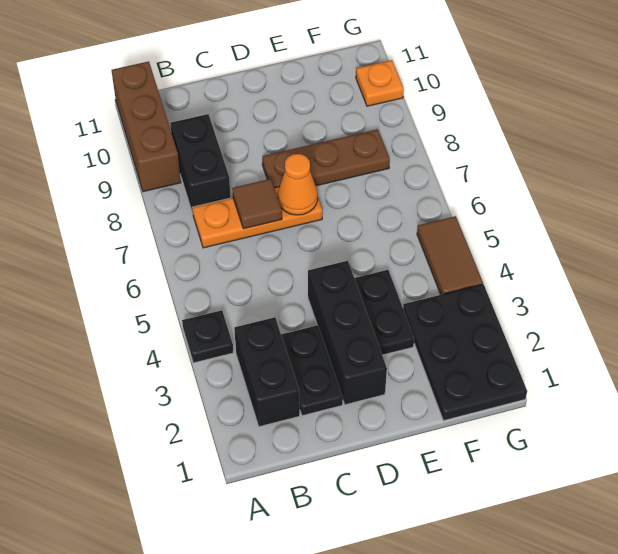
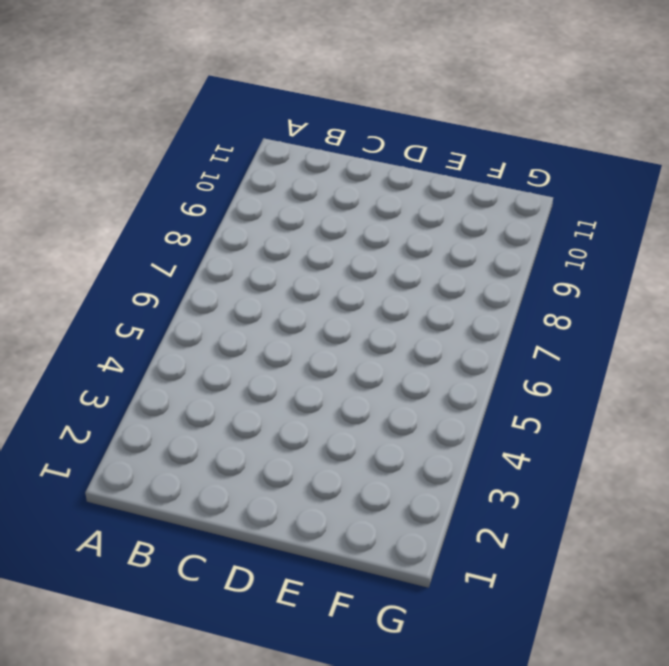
none -> black 1x1 plate [182,310,234,363]
none -> brown 1x3 brick [111,61,181,192]
none -> black 1x2 brick [234,317,300,427]

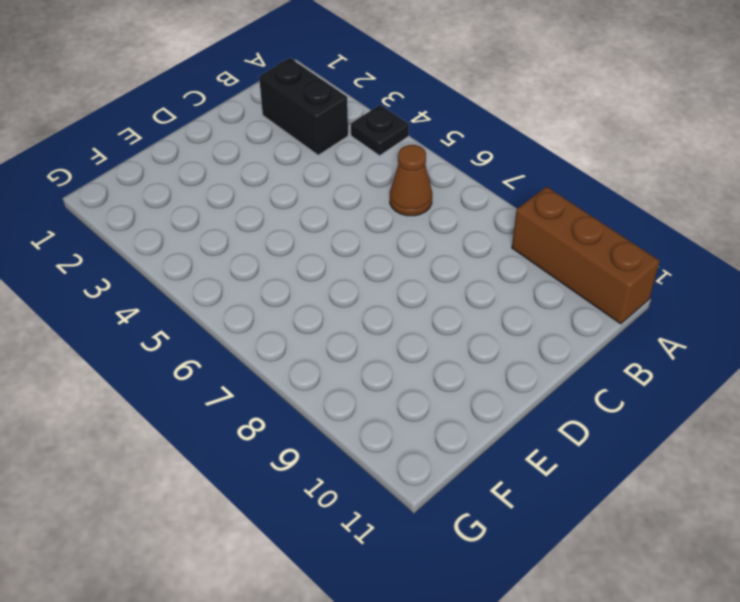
brown 1x1 cone [390,145,432,216] -> none
none -> orange 1x3 plate [192,187,322,248]
none -> black 1x2 brick [170,114,231,213]
none -> black 1x2 plate [281,325,343,416]

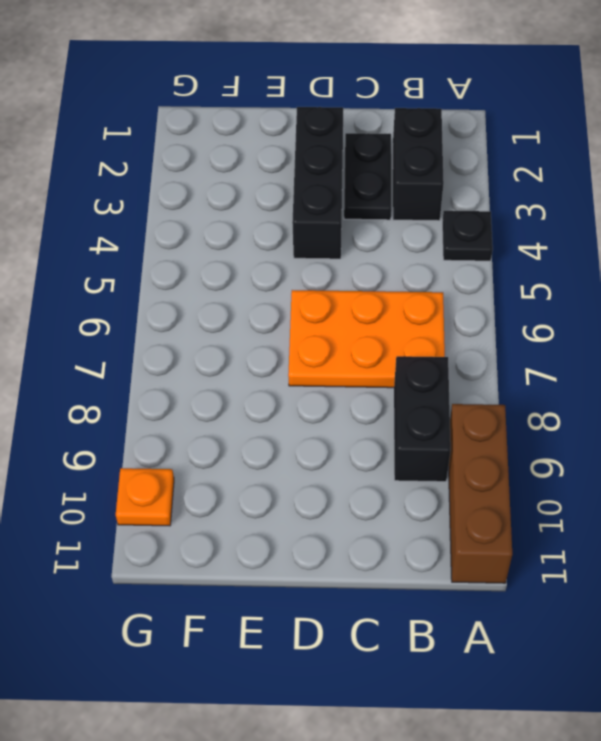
orange 2x3 plate [288,290,445,388] -> orange 1x3 plate [192,187,322,248]
none -> brown 1x3 plate [262,129,390,188]
none -> black 1x2 plate [354,270,414,355]
none -> black 2x3 plate [403,284,527,421]

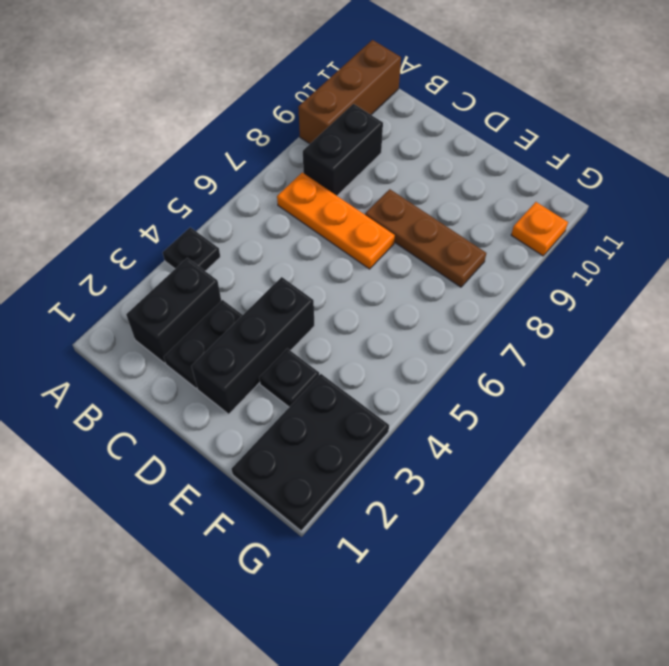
black 1x1 plate [259,348,319,407] -> black 1x2 plate [354,270,414,355]
none -> brown 1x2 tile [417,216,483,295]
none -> brown 1x1 tile [232,179,282,229]
none -> orange 1x1 cone [278,154,318,215]

